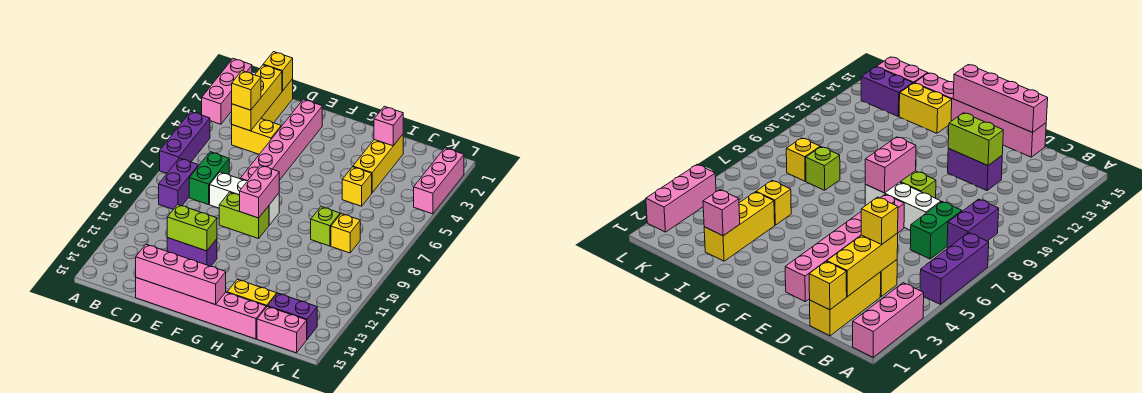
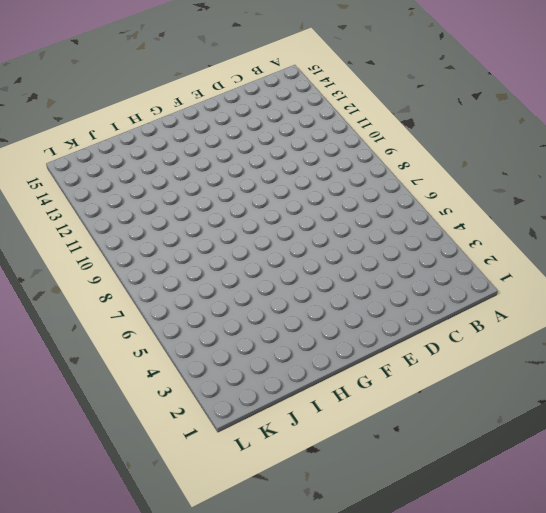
none -> pink 1x3 brick [202,58,252,124]
none -> purple 1x3 brick [160,112,210,173]
none -> purple 1x2 brick [159,158,198,209]

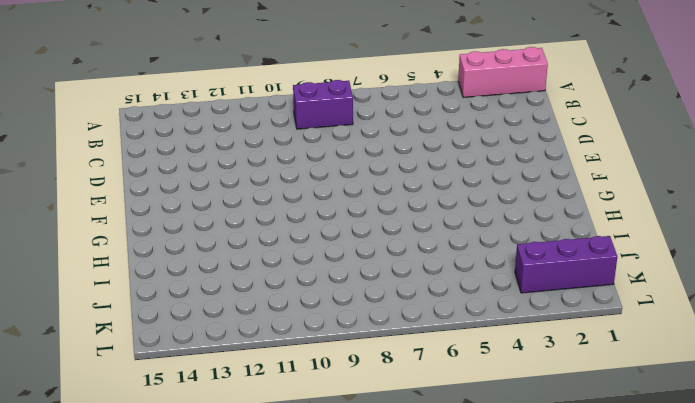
purple 1x3 brick [515,236,617,293] -> purple 1x3 brick moved to [160,112,210,173]
none -> yellow 1x3 brick [261,79,293,123]
none -> yellow 1x2 brick [232,119,281,154]
none -> green 1x2 brick [189,152,229,205]

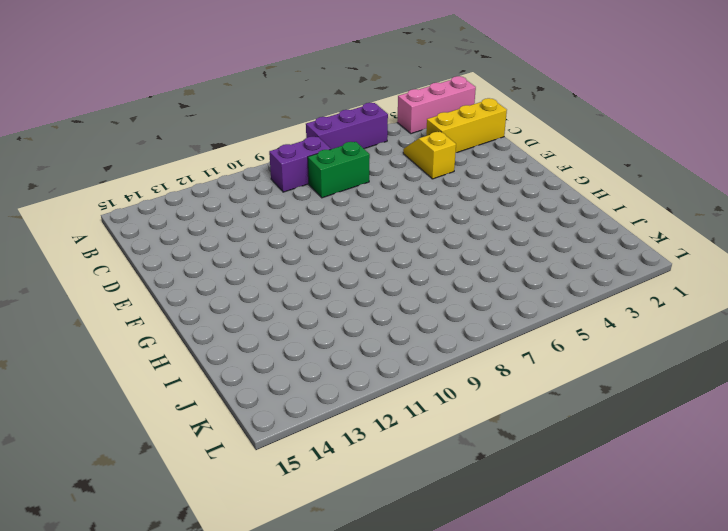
yellow 1x2 slope [403,131,456,179] -> yellow 1x2 brick [232,119,281,154]
none -> white 1x3 brick [210,172,279,225]
none -> purple 1x2 brick [167,238,217,266]
none -> pink 1x6 brick [136,278,266,339]

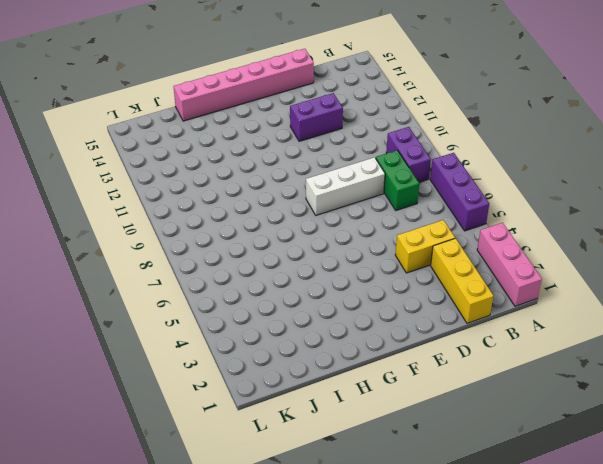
none -> pink 1x6 brick [240,99,322,181]
none -> lime 1x2 brick [219,192,269,239]
none -> yellow 1x2 brick [227,279,277,307]

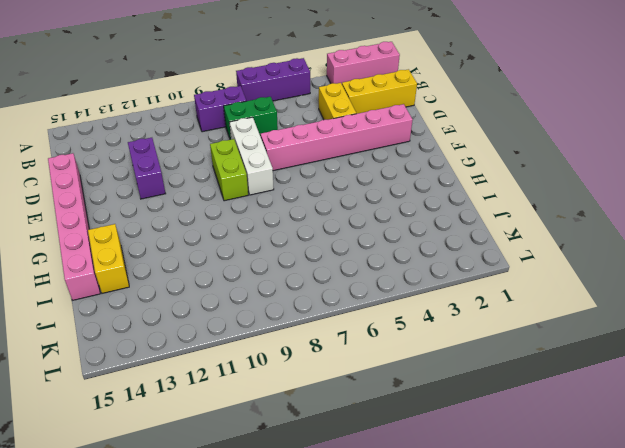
none -> yellow 1x3 brick [353,135,403,193]
none -> yellow 1x1 brick [342,167,372,206]
none -> lime 1x1 brick [311,207,340,246]

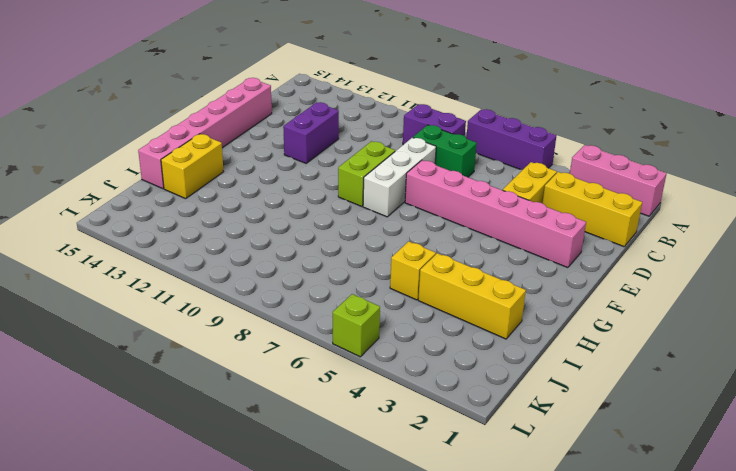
lime 1x1 brick [333,294,380,357] -> lime 1x1 brick moved to [311,207,340,246]
none -> yellow 1x1 brick [331,214,360,253]
none -> purple 1x2 brick [268,293,317,339]
none -> pink 1x2 brick [257,306,307,353]

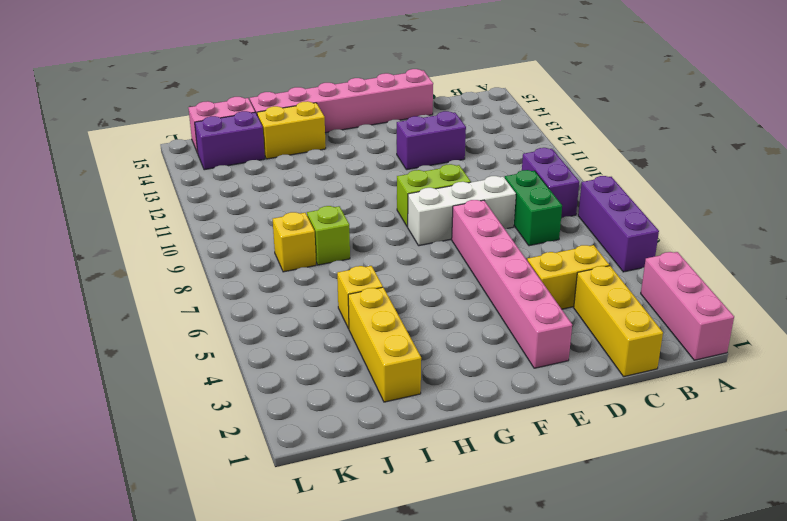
none -> pink 1x3 brick [414,148,464,214]
none -> yellow 1x1 brick [263,52,293,91]
none -> yellow 1x3 brick [232,65,282,131]

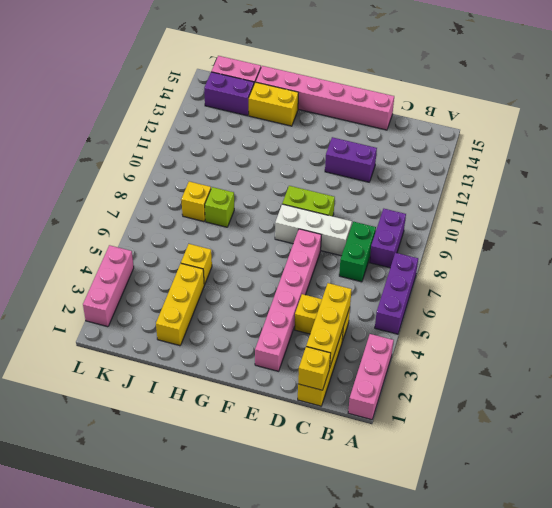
none -> lime 1x2 brick [167,204,217,251]
none -> pink 1x4 brick [136,244,226,305]
none -> pink 1x2 brick [240,165,279,218]

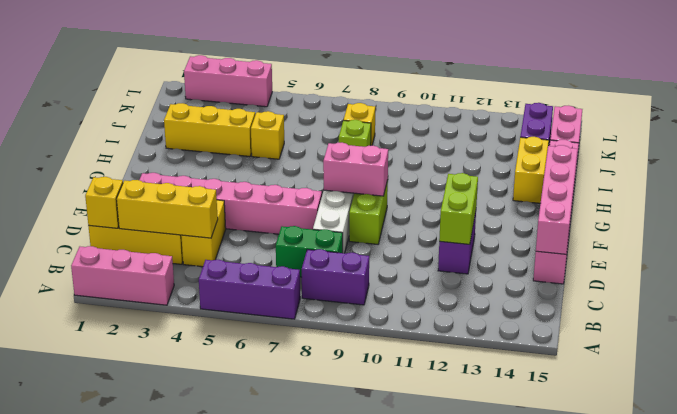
none -> pink 1x1 brick [374,106,403,146]
none -> yellow 1x1 brick [232,71,261,110]

